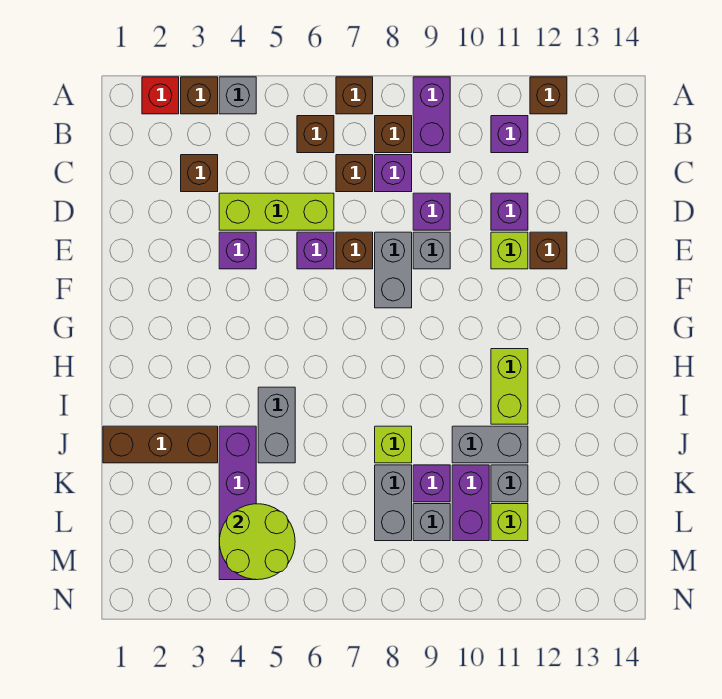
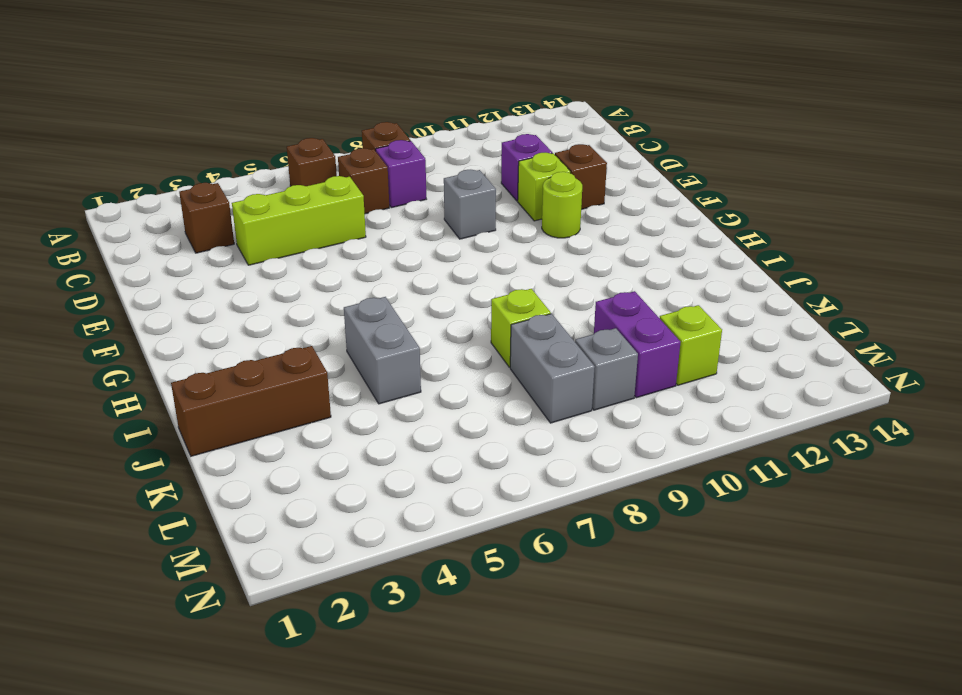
lime 1x1 round brick [542,172,582,238] -> none
none -> red 1x1 brick [142,77,179,114]
none -> brown 1x1 brick [181,77,218,114]
none -> grey 1x1 brick [219,77,256,114]
none -> brown 1x1 brick [336,77,373,114]

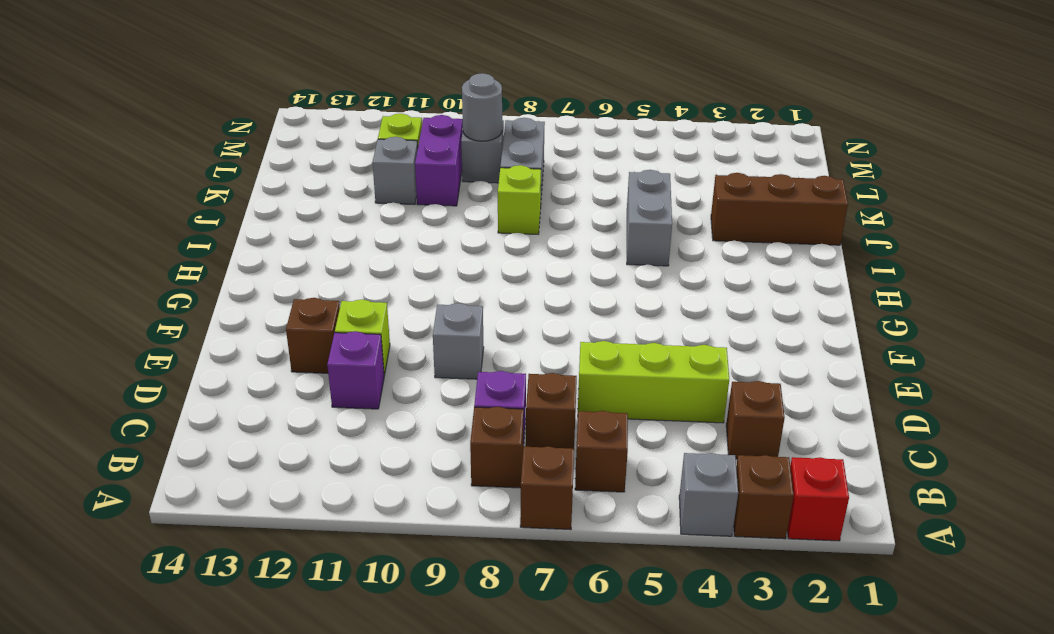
grey 1x1 round brick [462,73,502,141] -> none
none -> purple 1x2 brick [413,77,450,153]
none -> brown 1x1 brick [530,77,567,114]
none -> purple 1x1 brick [491,116,528,153]
none -> purple 1x1 brick [413,193,450,230]

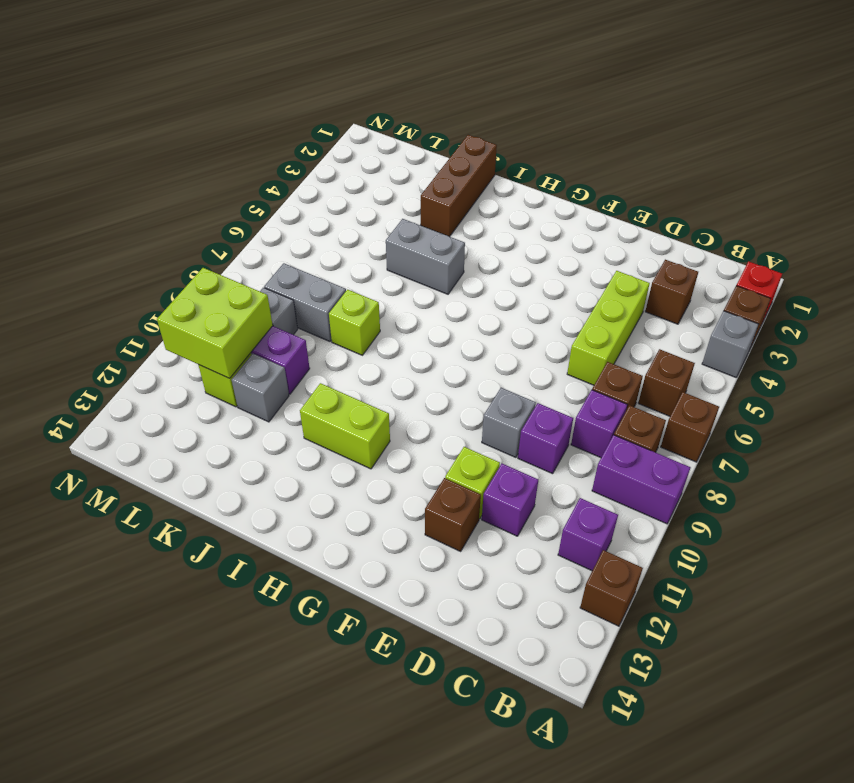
lime 2x2 brick [157,268,273,378] -> none
none -> purple 1x1 brick [219,232,256,269]
none -> purple 1x1 brick [297,232,334,269]
none -> brown 1x1 brick [336,232,373,269]
none -> grey 1x2 brick [375,232,412,308]

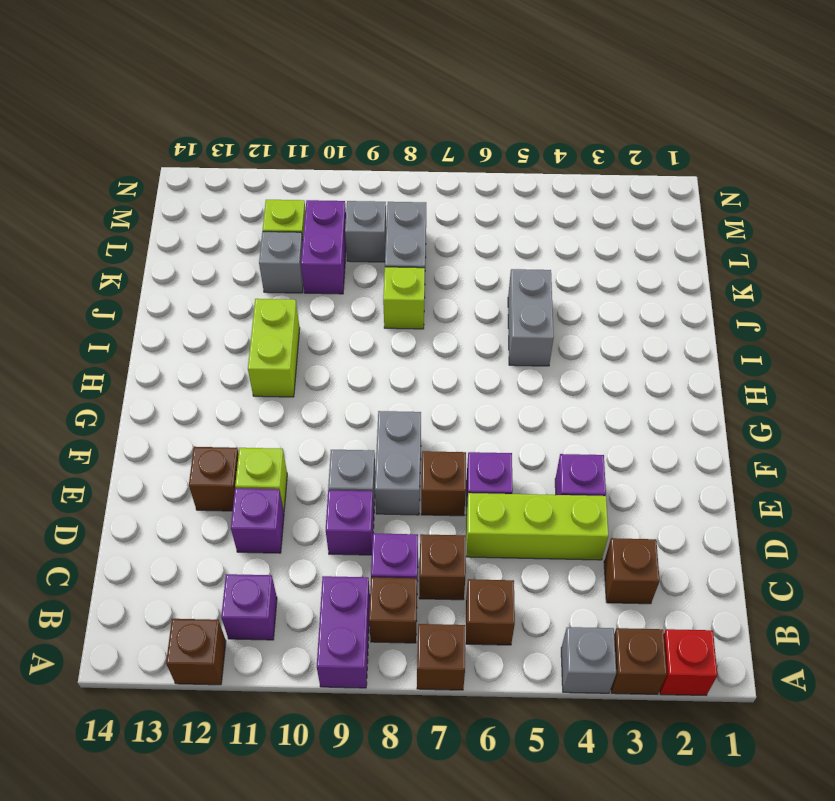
none -> brown 1x3 brick [103,426,218,463]
none -> purple 1x4 brick [219,426,256,580]
none -> grey 1x2 brick [452,426,528,463]
none -> purple 1x1 brick [413,465,450,502]

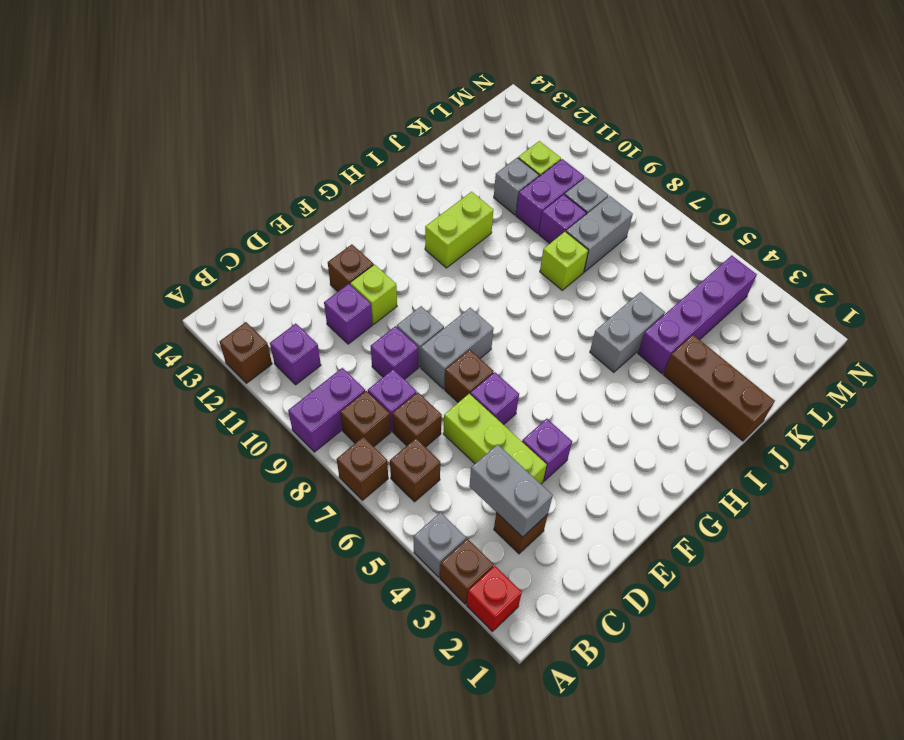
grey 1x2 brick [469,444,553,537] -> grey 1x2 brick moved to [452,426,528,463]
none -> lime 2x2 round brick [219,504,295,580]

